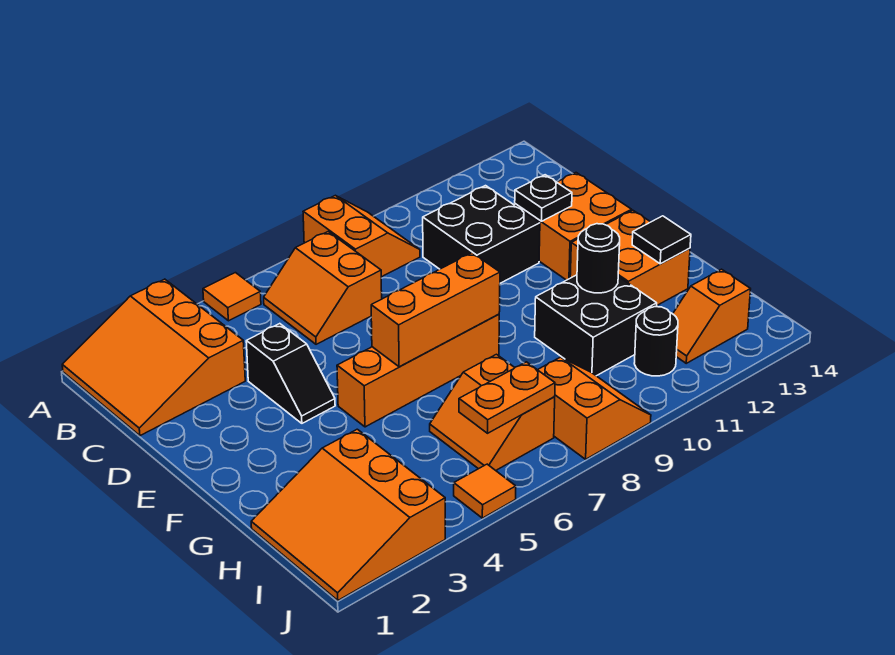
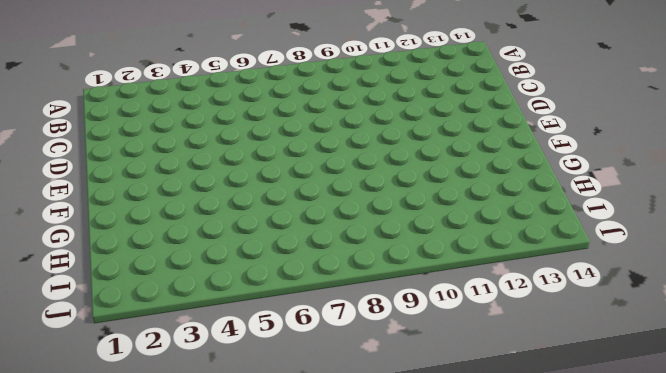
none -> orange 3x3 slope [62,279,245,436]
none -> orange 1x1 tile [203,273,261,321]
none -> orange 2x2 slope [303,195,420,277]

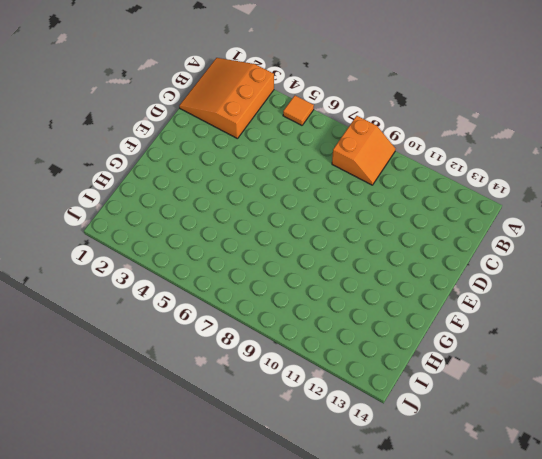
none -> orange 2x2 slope [264,232,382,344]
none -> black 2x2 brick [423,186,540,283]
none -> black 1x2 slope [246,324,335,423]

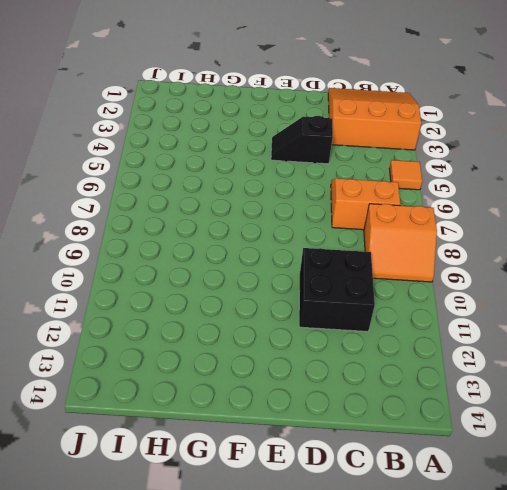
none -> orange 2x2 brick [515,173,632,280]
none -> orange 1x4 brick [337,314,499,427]
none -> orange 2x2 brick [570,210,690,305]

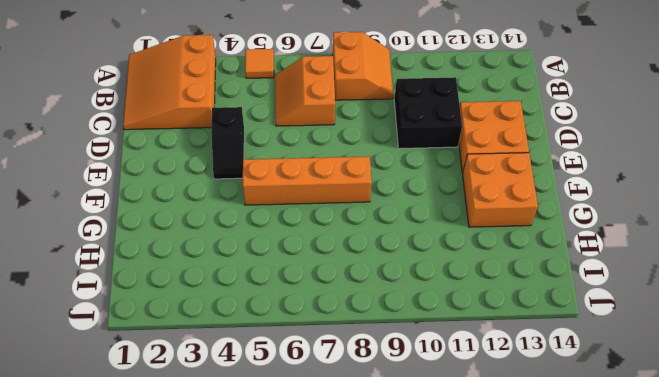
none -> black 2x2 brick [535,275,657,376]
none -> orange 3x3 slope [251,429,445,600]
none -> orange 2x2 slope [430,354,555,470]

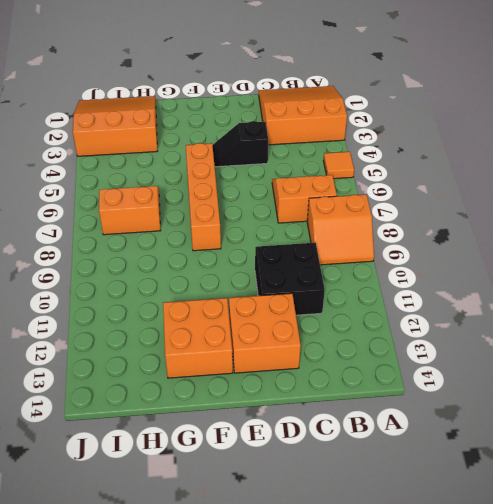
none -> black 2x2 brick [535,275,657,376]
none -> orange 2x2 slope [538,357,651,459]
none -> black 1x1 round brick [634,307,678,376]

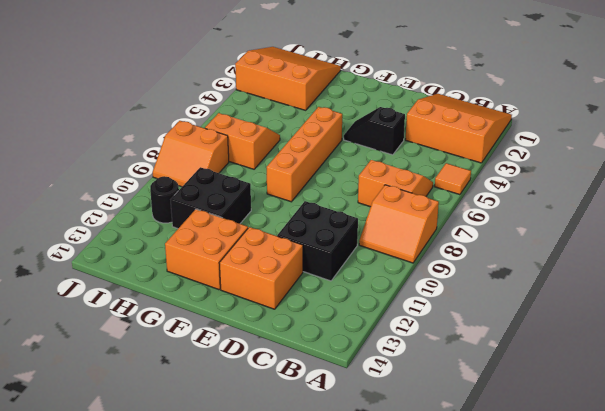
none -> orange 1x2 slope [673,269,751,363]
none -> orange 1x1 tile [454,464,516,518]
none -> black 1x1 plate [515,175,572,221]

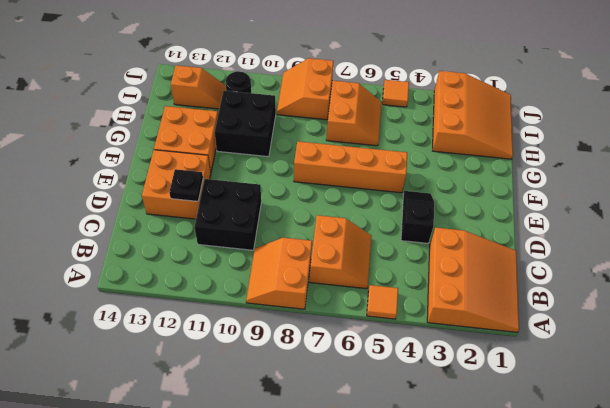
none -> orange 1x3 brick [371,253,500,367]
none -> black 1x1 round brick [577,224,620,293]
none -> black 1x1 tile [632,216,691,264]

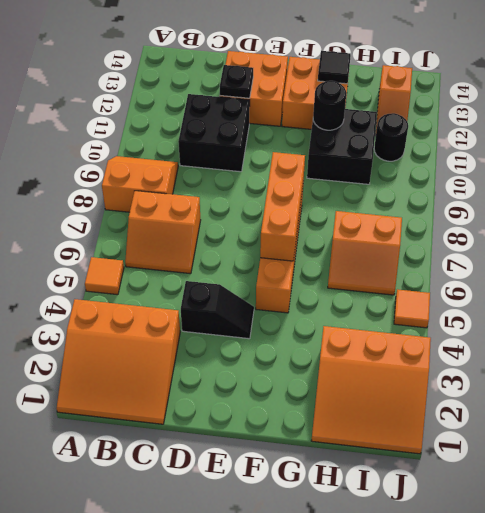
none -> orange 2x2 slope [538,357,651,459]
none -> orange 1x2 plate [459,362,555,433]

